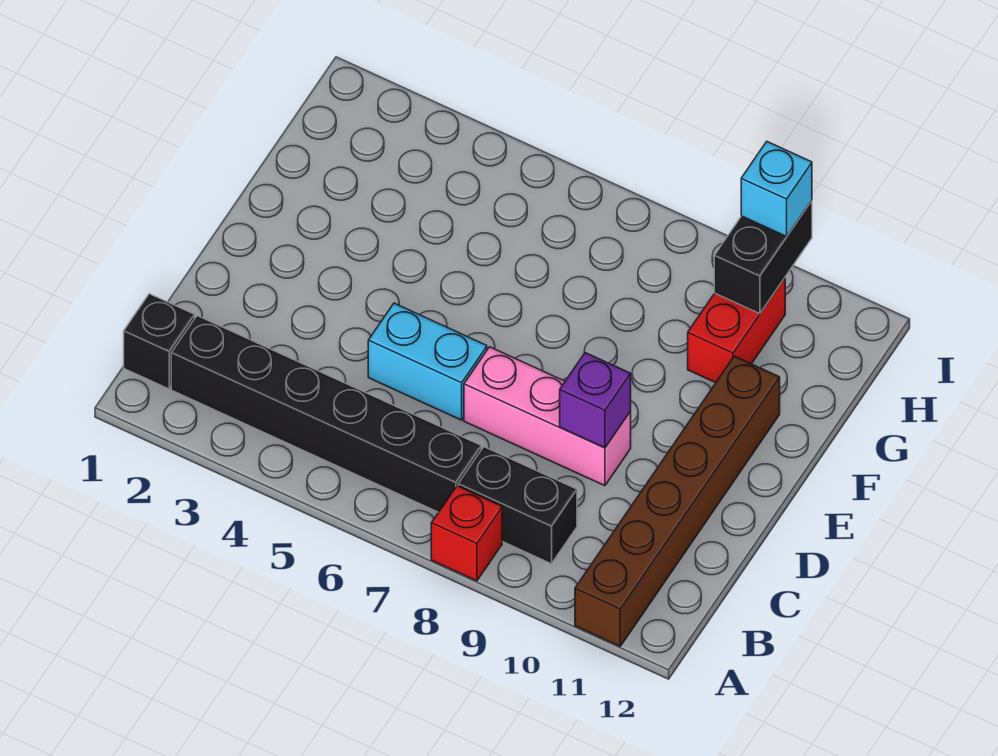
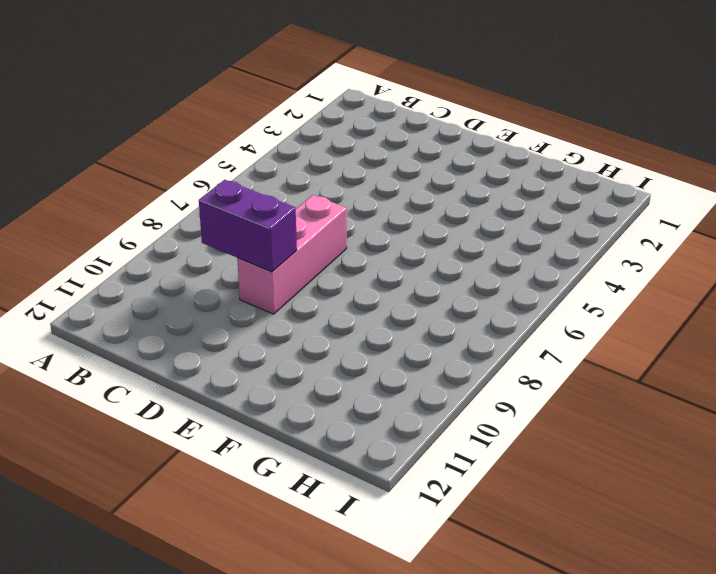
purple 1x2 brick [199,180,297,272] -> purple 1x1 brick [560,353,631,448]
none -> red 1x1 brick [431,486,502,581]
none -> brown 1x6 brick [575,356,780,646]

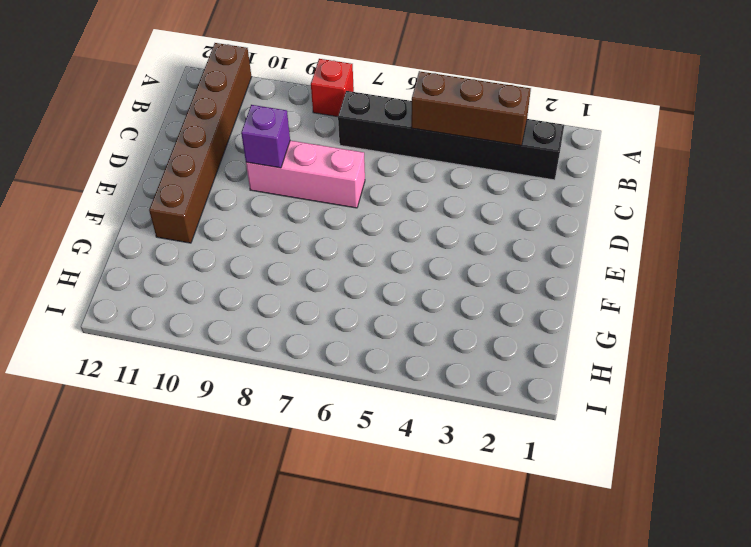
brown 1x3 brick [411,71,531,146] -> none
none -> black 1x1 brick [124,294,195,389]
none -> black 1x2 brick [458,447,577,564]

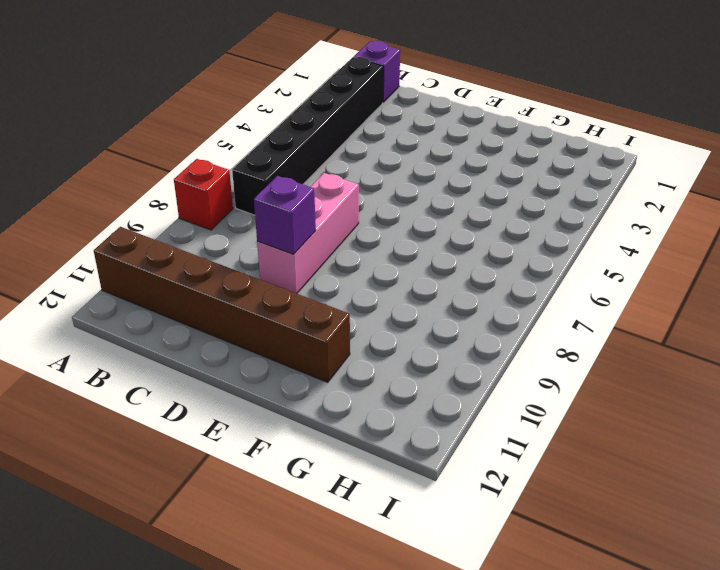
purple 1x1 brick [354,41,400,102] -> black 1x1 brick [124,294,195,389]
none -> black 1x2 brick [458,447,577,564]
none -> cyan 1x2 brick [368,303,487,420]

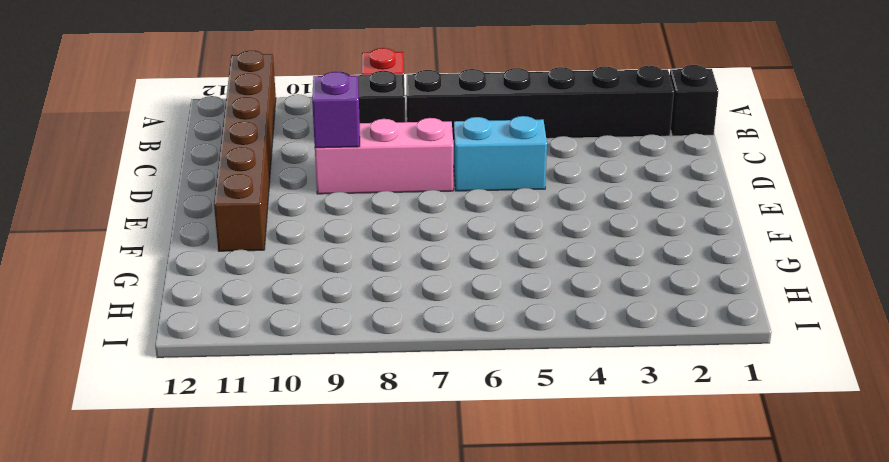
none -> red 1x2 brick [688,278,785,383]
none -> black 1x2 brick [714,201,812,314]

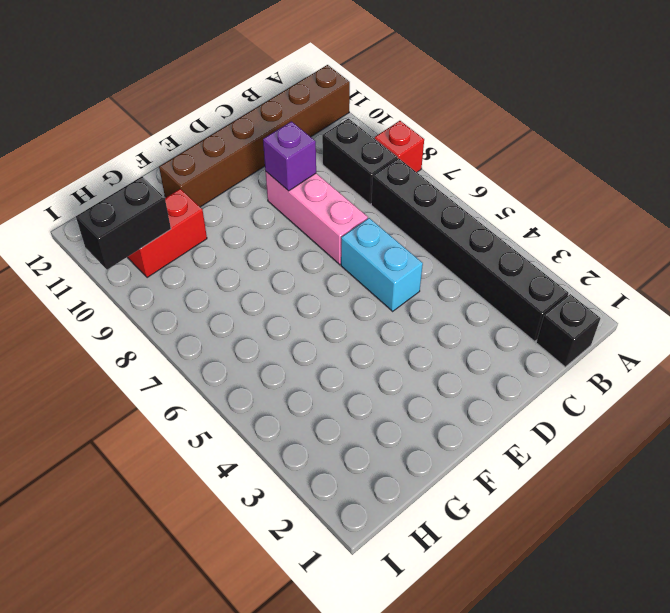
none -> cyan 1x1 brick [741,142,812,237]

